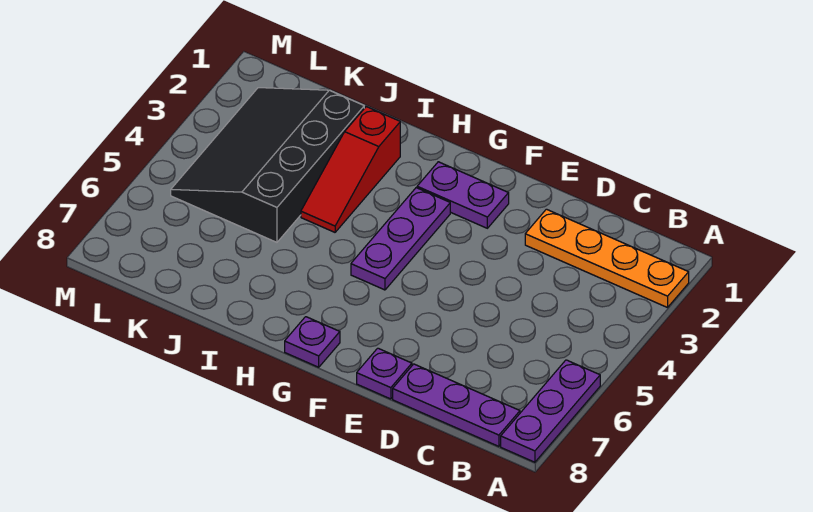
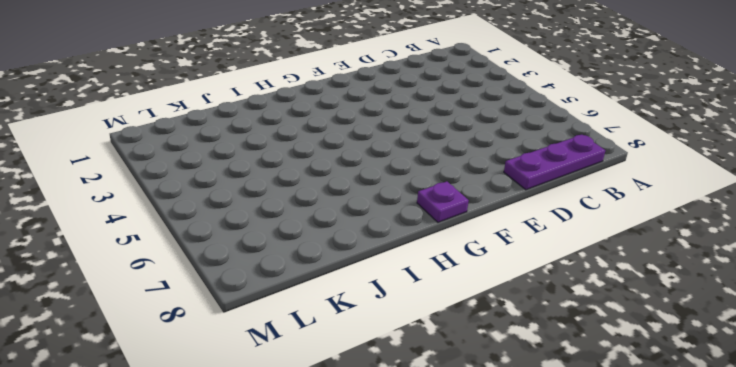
none -> orange 1x4 plate [525,209,689,308]
none -> purple 1x3 plate [501,360,600,462]

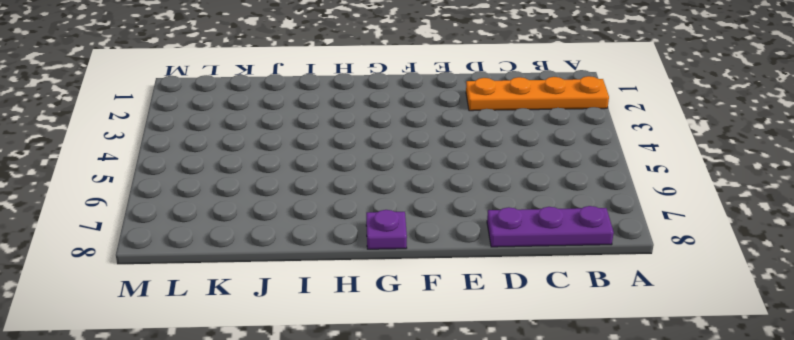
none -> purple 1x3 plate [501,360,600,462]
none -> purple 1x1 plate [357,348,412,399]

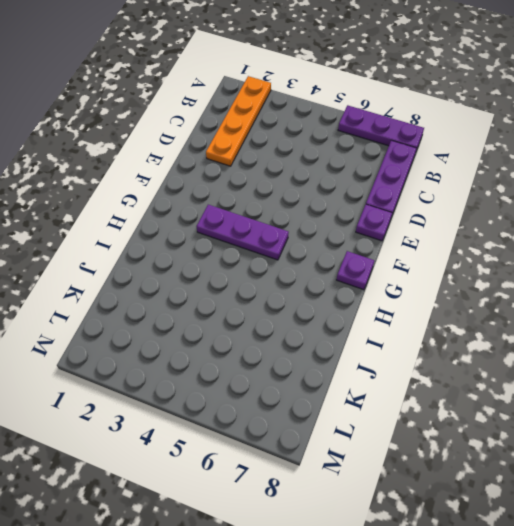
none -> purple 1x2 plate [417,162,509,228]
none -> red 1x3 slope [301,107,400,232]

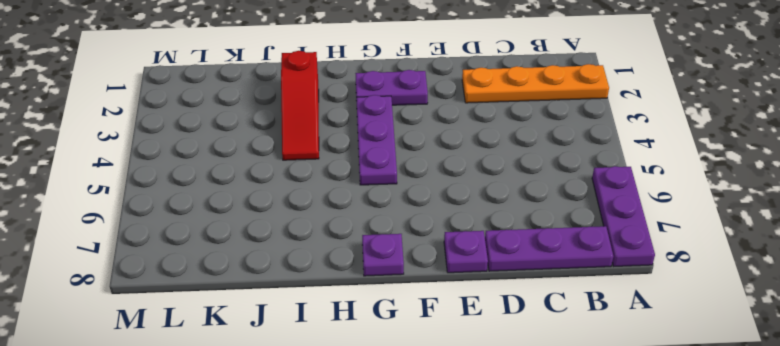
none -> black 3x4 slope [171,88,364,242]

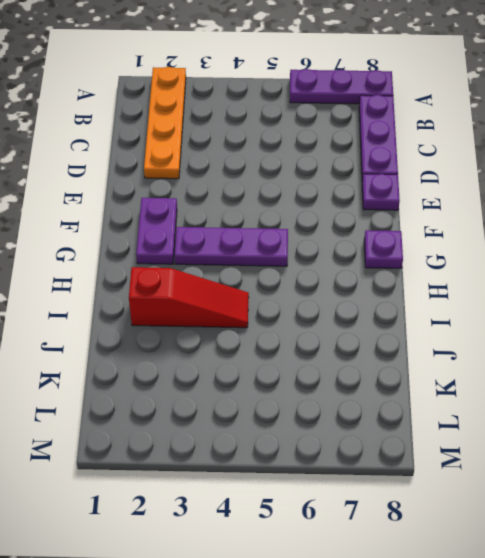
none -> black 3x4 slope [171,88,364,242]

